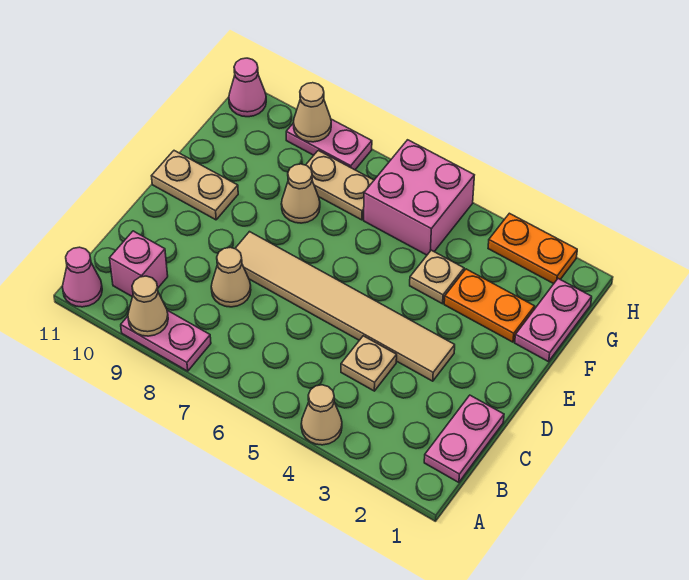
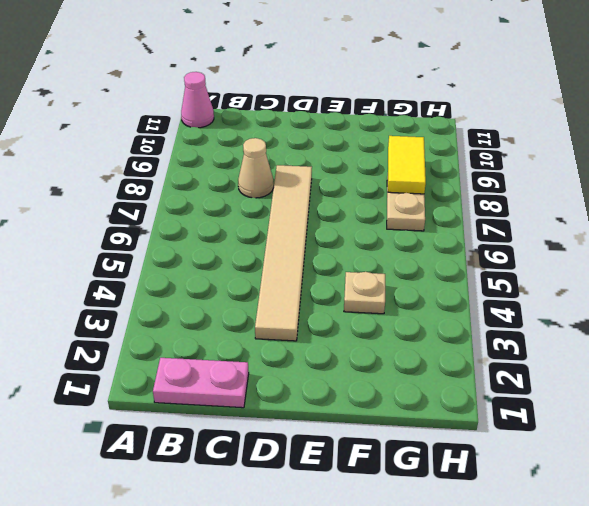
yellow 1x2 tile [388,136,426,194] -> none
none -> tan 1x1 cone [301,385,342,445]
none -> pink 1x2 plate [121,310,211,371]
none -> pink 1x1 brick [110,231,168,297]

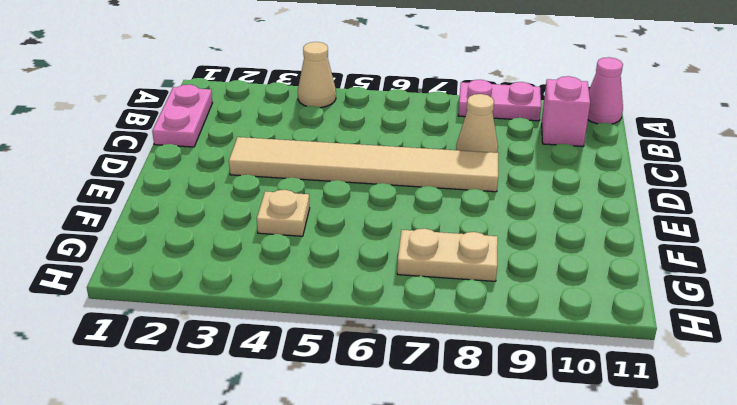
none -> tan 1x1 plate [341,336,397,391]
none -> tan 1x2 plate [152,151,238,220]
none -> pink 1x2 plate [515,279,592,362]

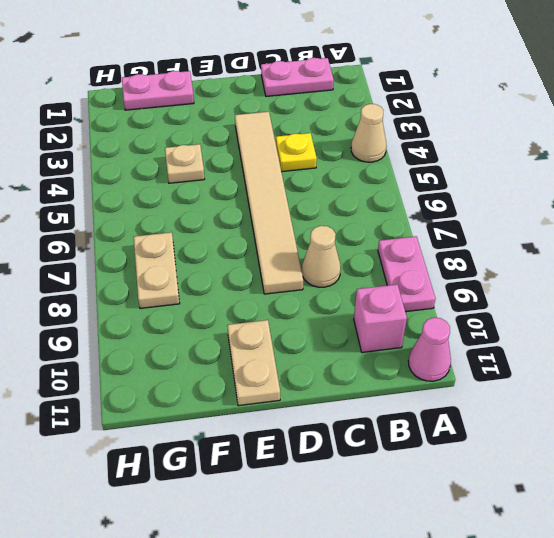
yellow 1x1 plate [276,133,317,172] -> tan 1x1 plate [341,336,397,391]
none -> orange 1x2 plate [444,269,535,342]
none -> tan 1x1 cone [281,164,320,223]
none -> pink 2x2 brick [364,140,474,255]

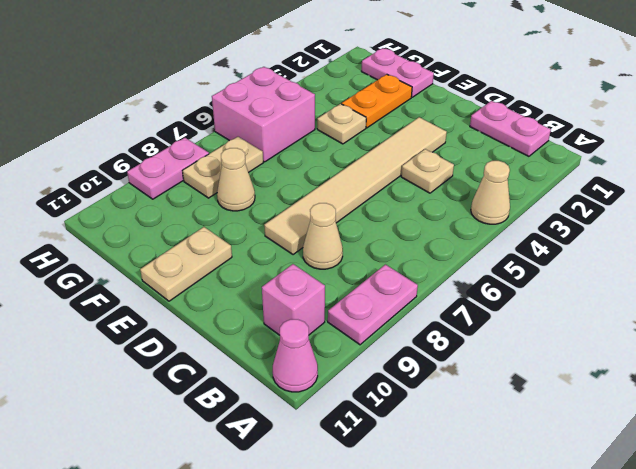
none -> orange 1x2 plate [488,213,577,284]
none -> pink 1x1 cone [229,58,266,117]
none -> tan 1x1 cone [128,276,168,336]

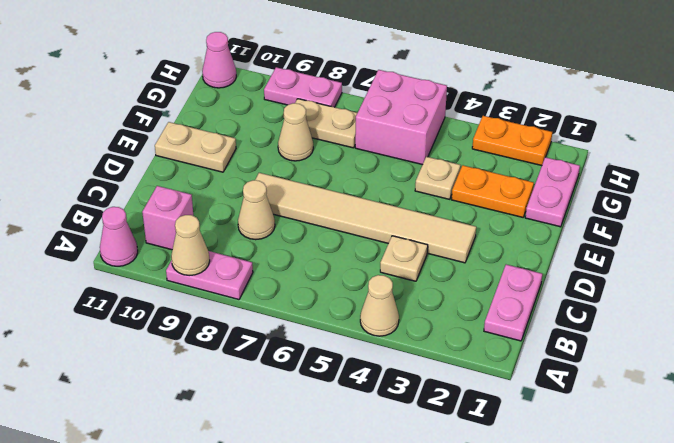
none -> tan 1x1 cone [293,83,331,142]

